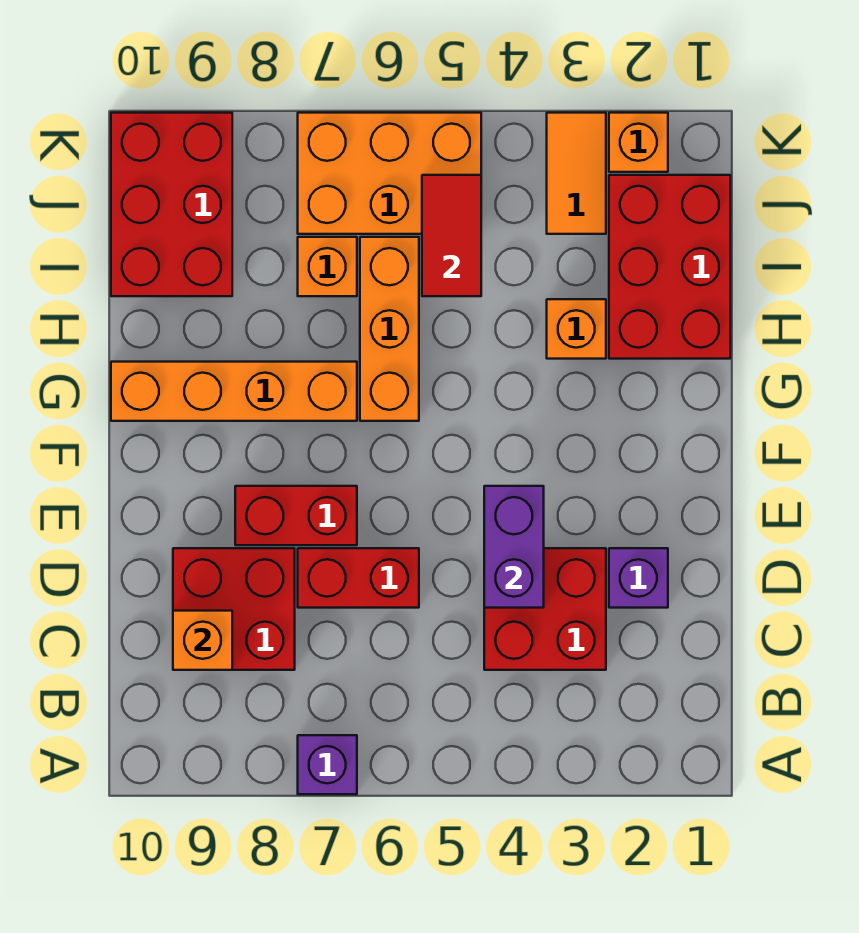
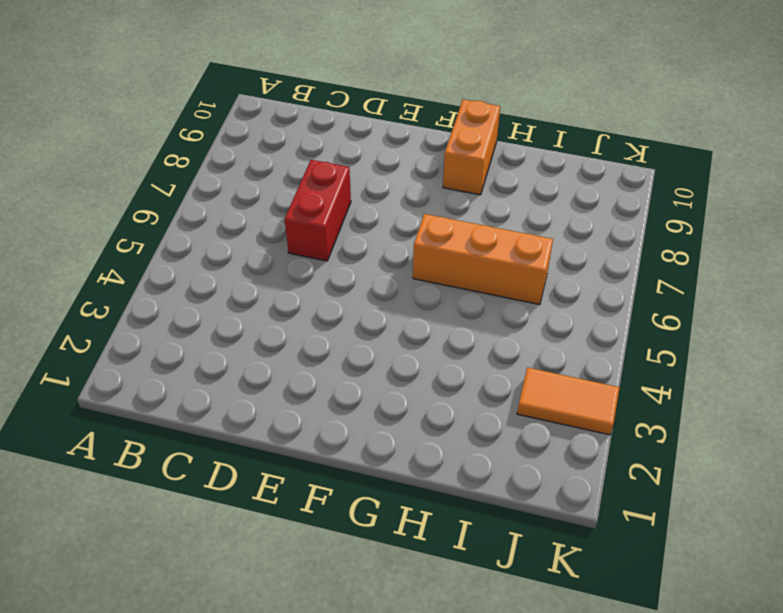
orange 1x2 brick [443,99,500,195] -> orange 1x4 brick [111,362,357,421]
none -> purple 1x1 brick [298,735,357,794]
none -> red 2x2 brick [484,548,606,670]
none -> red 2x2 brick [173,548,295,670]

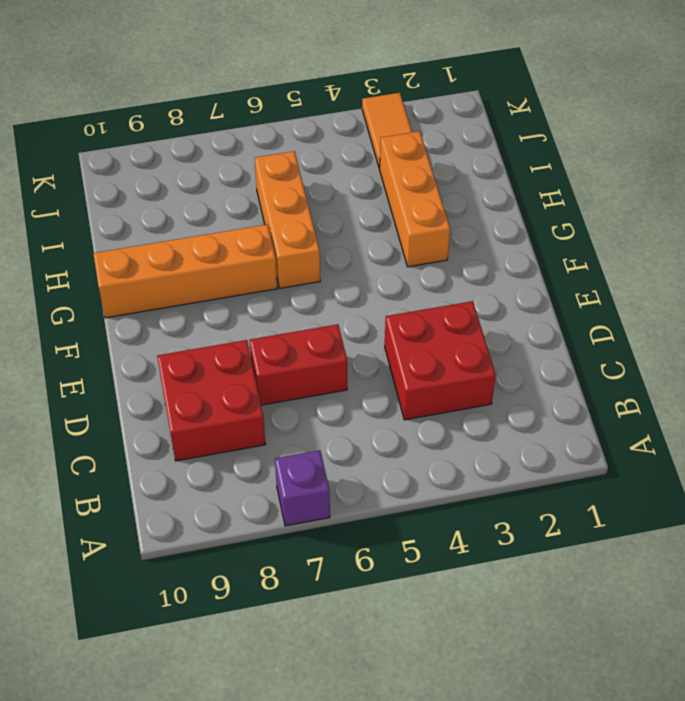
orange 1x3 brick [379,131,450,267] -> orange 1x1 brick [547,299,606,359]
none -> purple 1x1 brick [609,548,668,608]
none -> red 1x2 brick [235,486,357,545]
none -> red 2x3 brick [609,175,730,359]

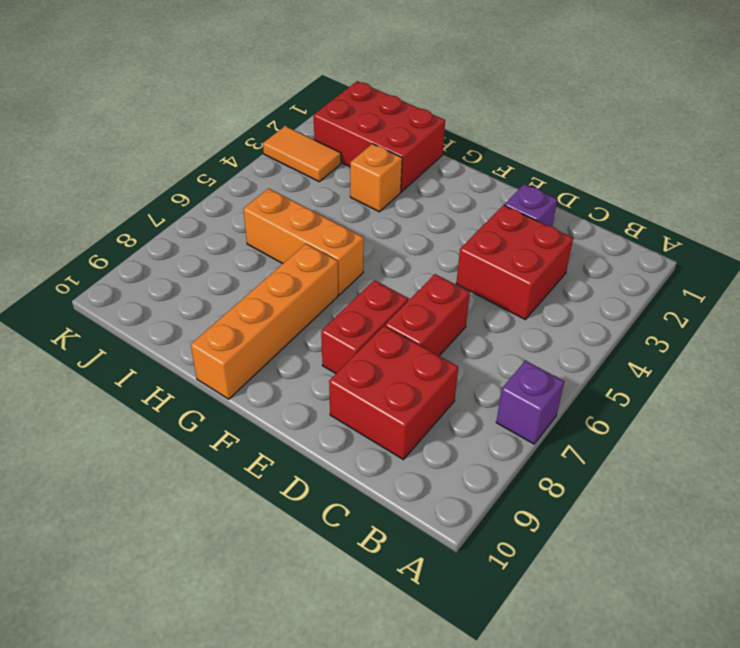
none -> orange 1x1 brick [298,237,357,296]
none -> red 2x3 brick [111,113,232,296]
none -> orange 2x3 brick [298,113,481,234]

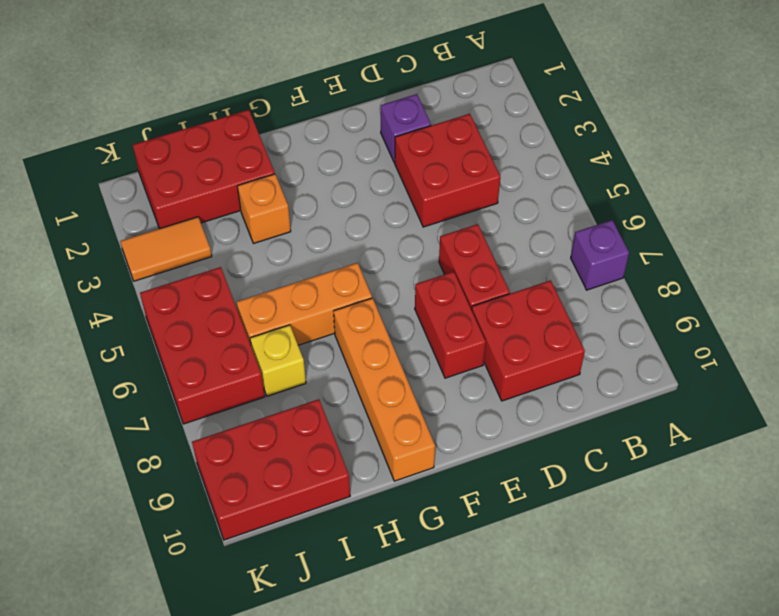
yellow 1x1 brick [250,325,306,396] -> orange 1x1 brick [298,237,357,296]
red 2x3 brick [140,267,265,424] -> orange 2x3 brick [298,113,481,234]
none -> orange 1x1 brick [609,113,668,172]
none -> orange 1x1 brick [173,611,232,670]
none -> purple 1x2 brick [484,486,544,608]

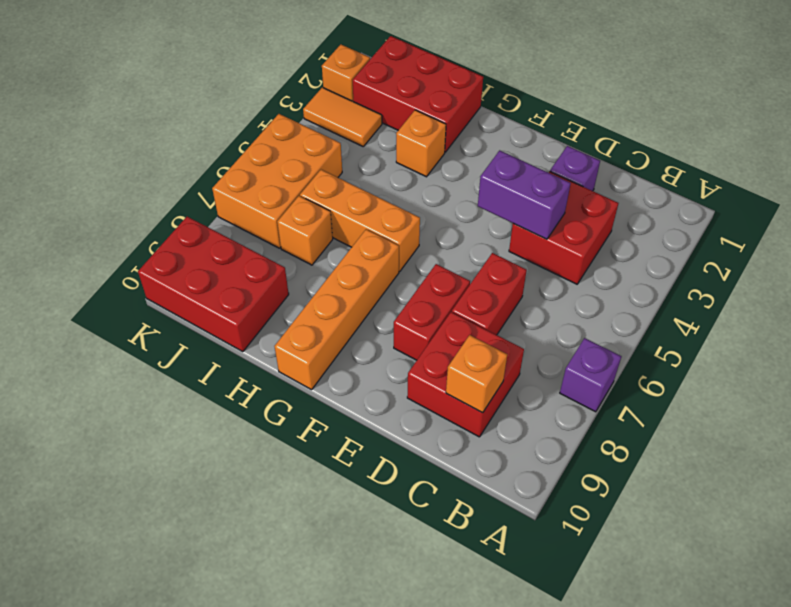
none -> red 1x2 tile [422,175,481,296]

